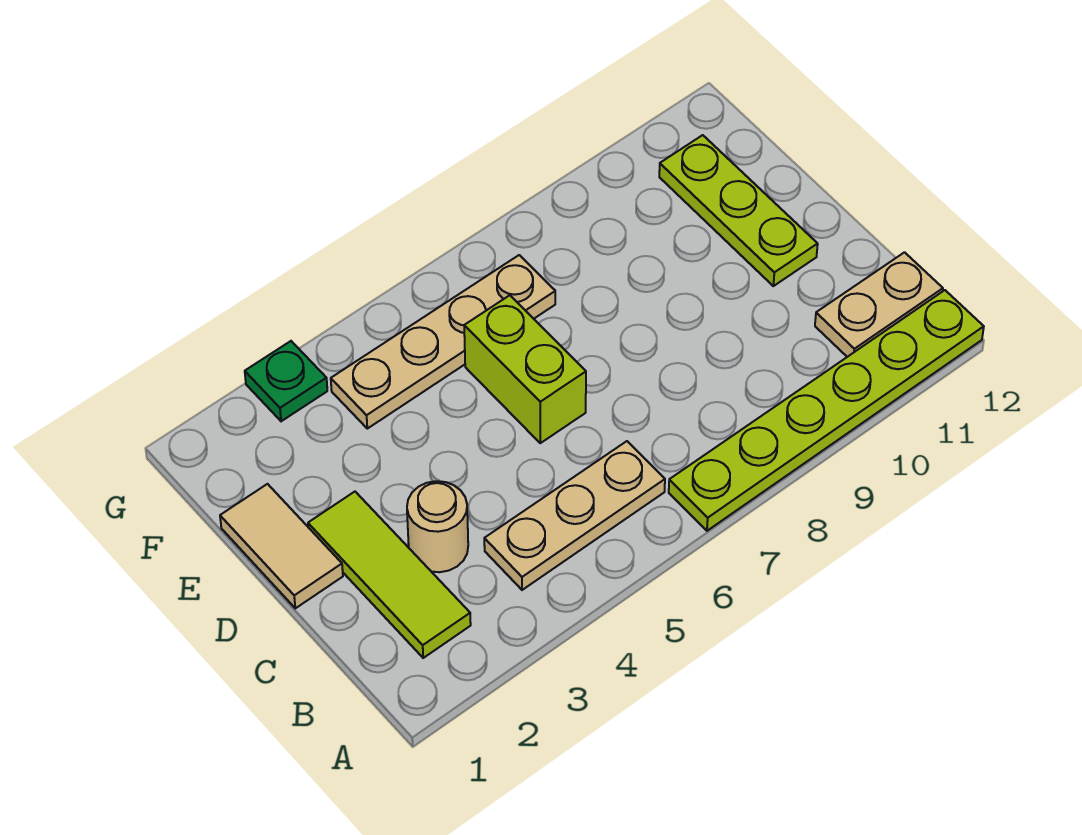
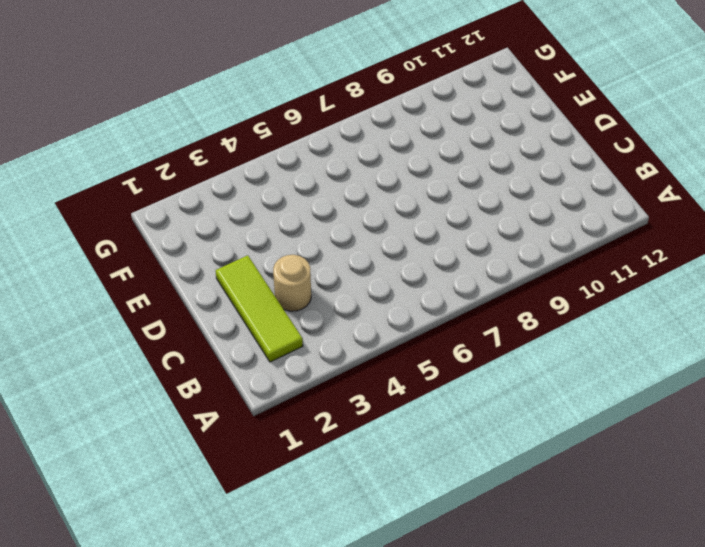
none -> lime 1x6 plate [669,290,984,531]
none -> tan 1x3 plate [484,441,665,590]

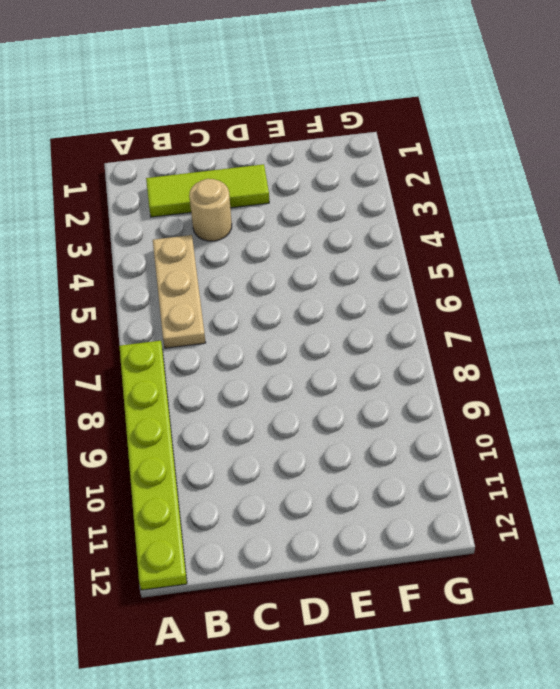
none -> tan 1x2 plate [815,252,943,357]
none -> tan 1x2 tile [220,484,343,608]

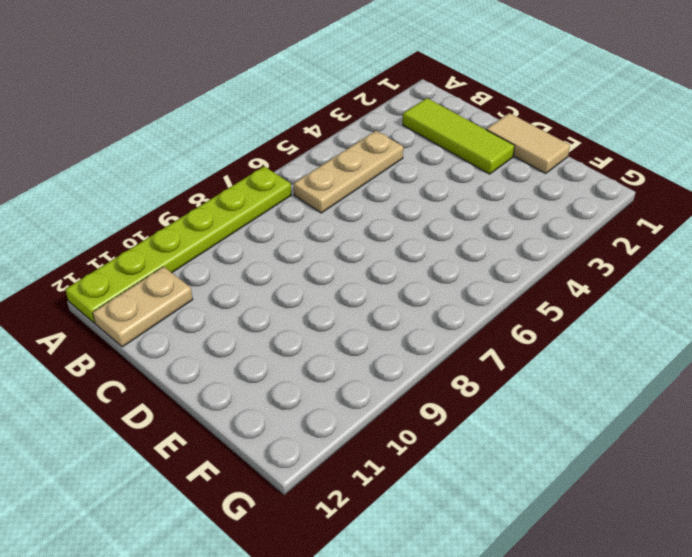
none -> tan 1x1 round brick [407,481,468,572]
none -> lime 1x2 brick [464,295,586,443]

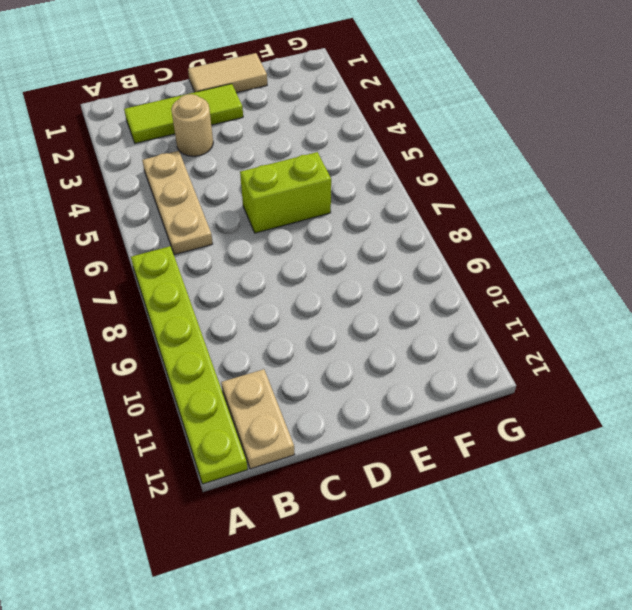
none -> lime 1x3 plate [659,135,818,286]
none -> tan 1x4 plate [331,255,555,429]

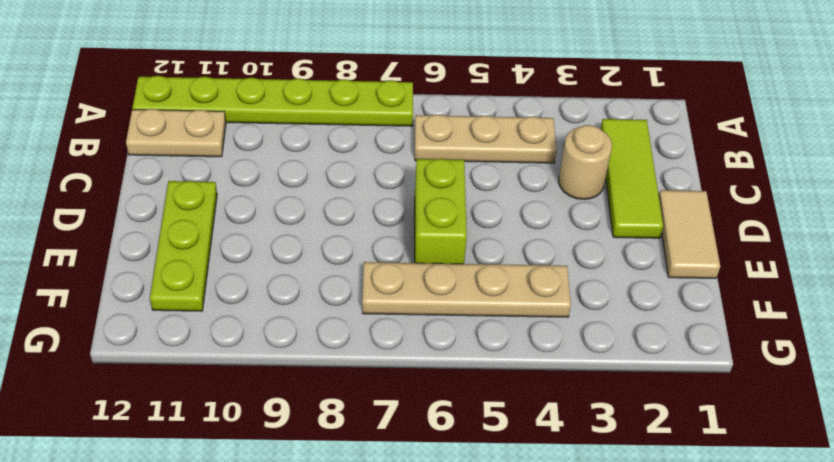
none -> green 1x1 plate [245,341,327,421]

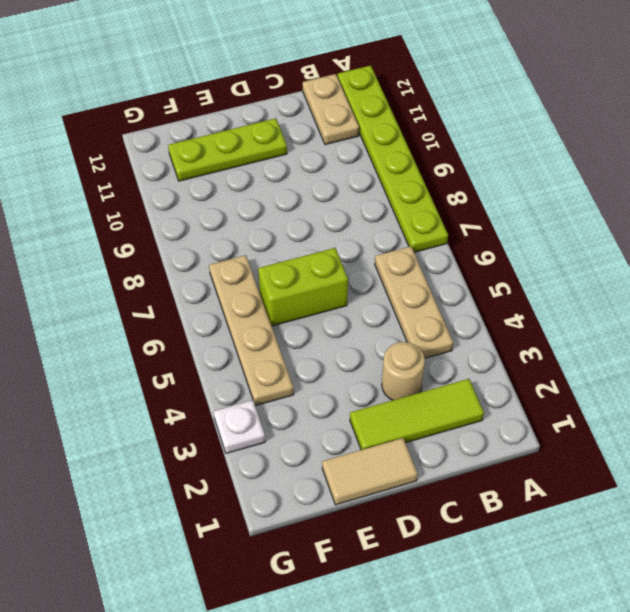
white 1x1 plate [214,400,265,453] -> green 1x1 plate [245,341,327,421]

